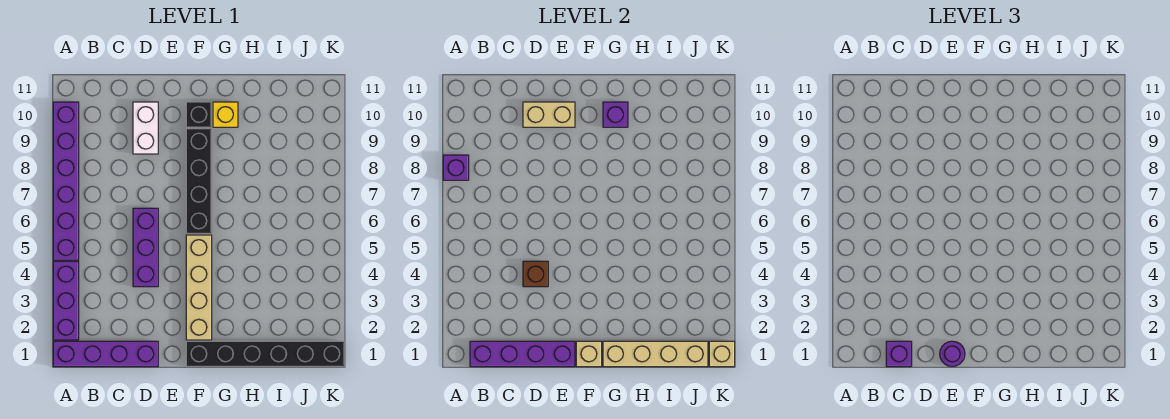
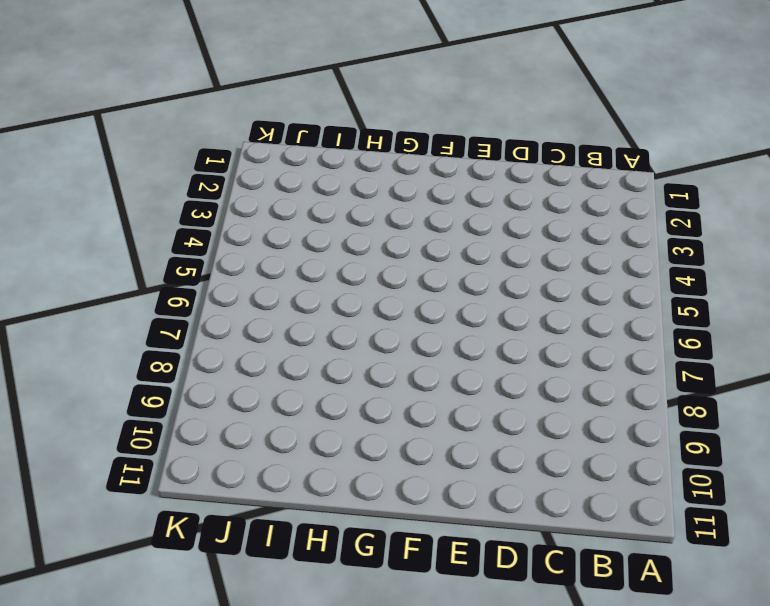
none -> purple 1x4 brick [53,341,158,367]
none -> purple 1x3 brick [53,261,79,340]
none -> purple 1x6 brick [53,102,79,260]

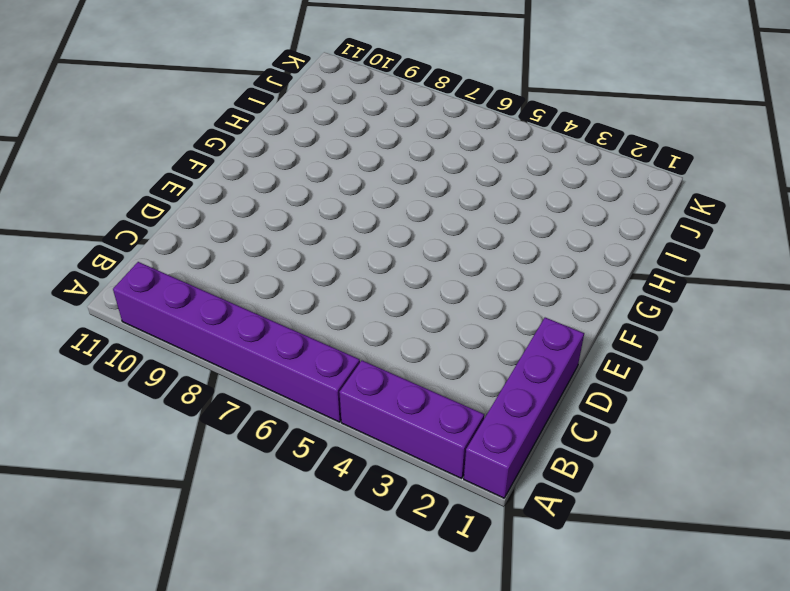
none -> purple 1x3 brick [133,208,158,287]
none -> white 1x2 brick [133,102,158,154]
none -> black 1x6 brick [186,341,345,367]

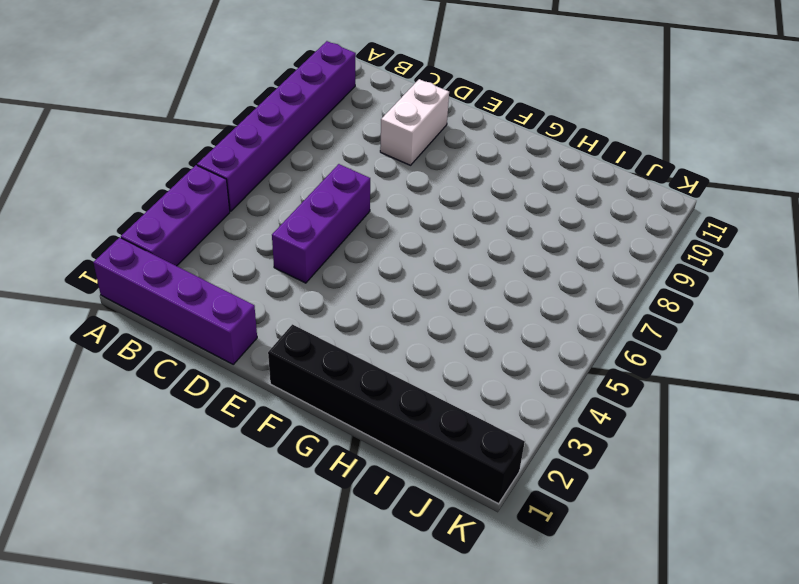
none -> tan 1x4 brick [186,235,212,340]
none -> black 1x4 brick [186,129,212,234]
none -> black 1x1 brick [186,102,212,127]

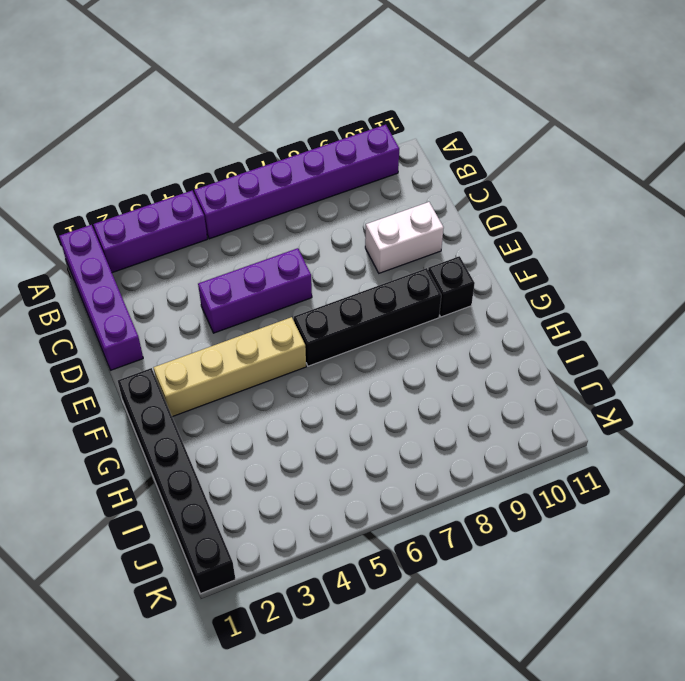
none -> yellow 1x1 brick [213,102,238,127]
none -> purple 1x1 brick [443,155,469,180]
none -> purple 1x4 brick [470,341,575,367]

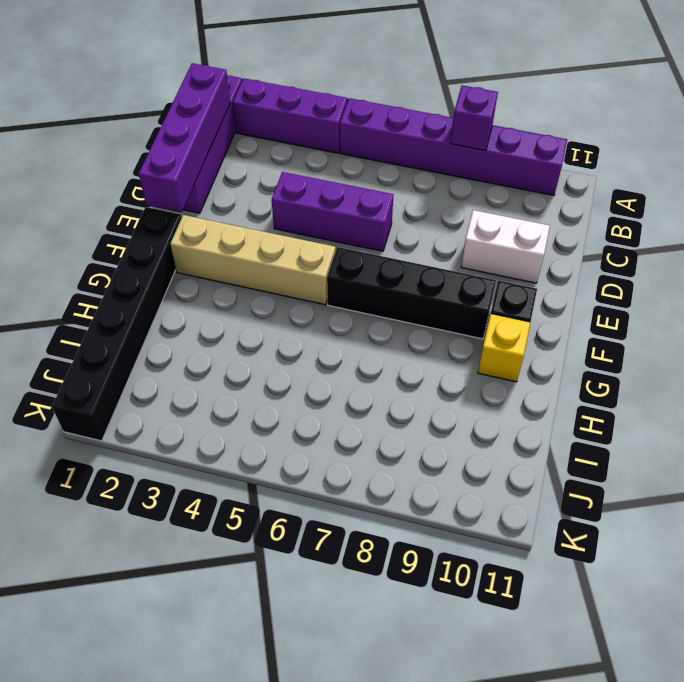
none -> brown 1x1 brick [523,261,548,287]
none -> tan 1x2 brick [523,102,575,127]
none -> tan 1x1 brick [576,341,602,367]

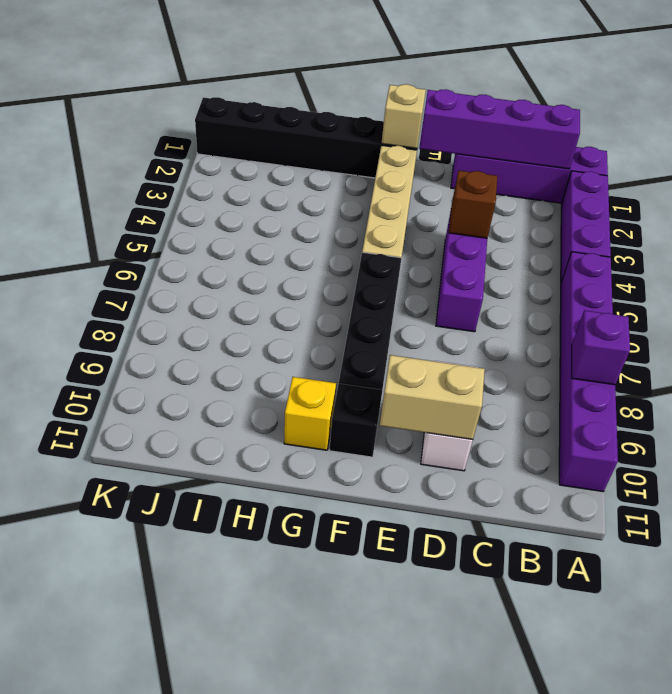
none -> tan 1x4 brick [603,341,708,367]
none -> purple 1x1 brick [603,102,628,127]
none -> tan 1x1 brick [709,341,735,367]

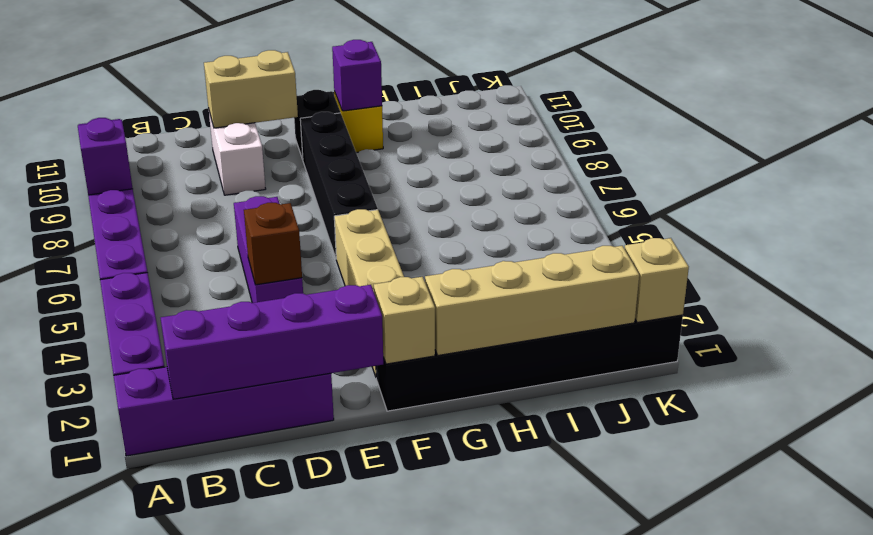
none -> purple 1x1 brick [886,341,912,367]
none -> purple 1x1 round brick [940,341,965,367]

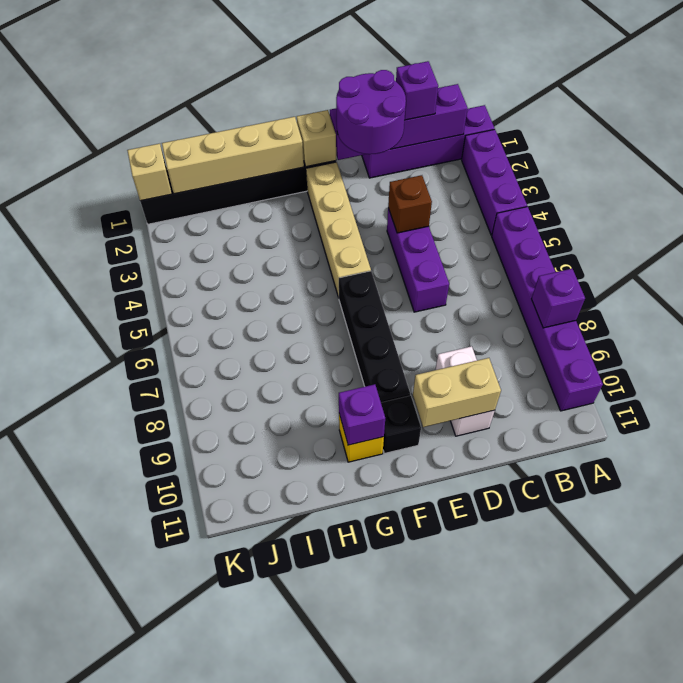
purple 2x2 round brick [336,70,406,154] -> purple 1x1 round brick [940,341,965,367]

